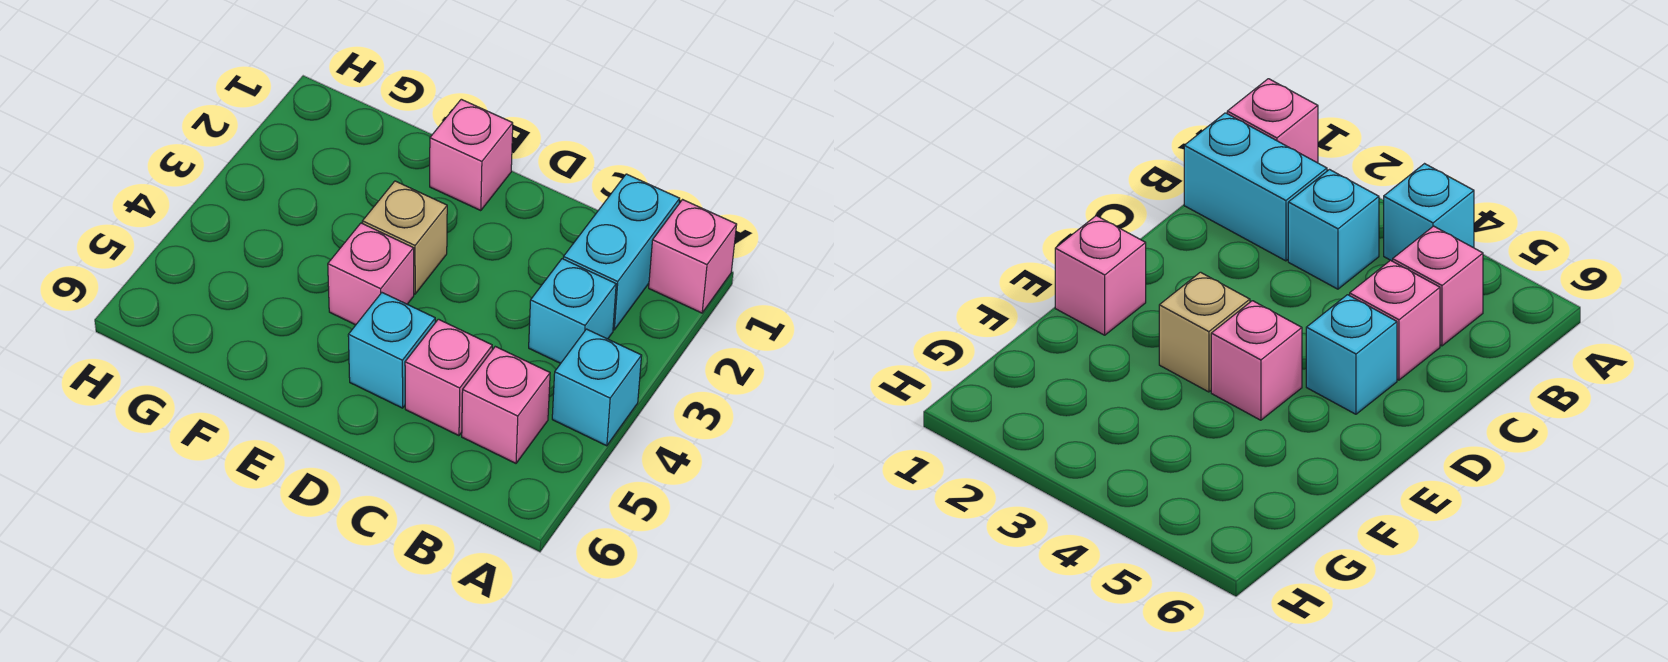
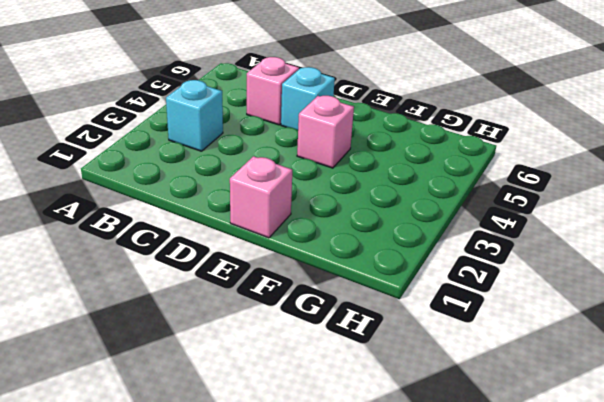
none -> pink 1x1 brick [649,200,737,313]
none -> cyan 1x1 brick [552,329,642,446]

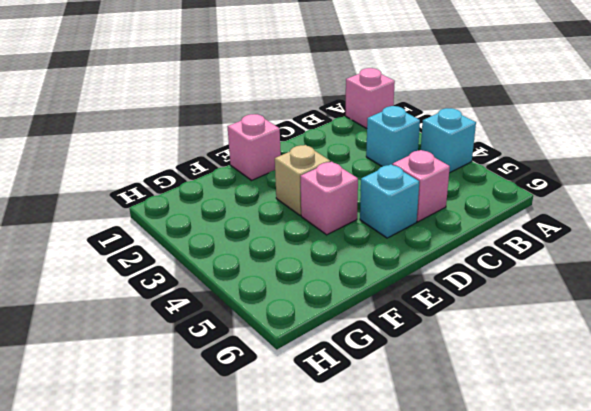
none -> cyan 1x2 brick [563,174,680,330]
none -> pink 1x1 brick [462,347,550,463]

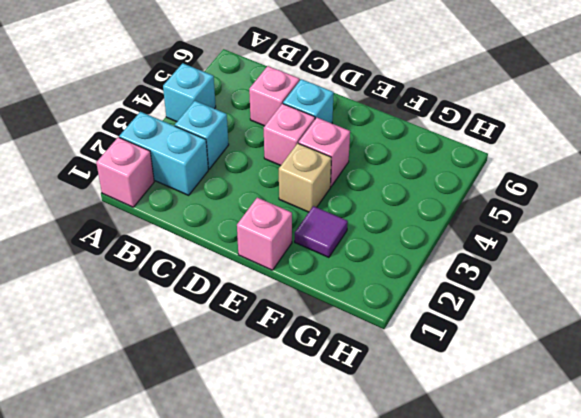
cyan 1x2 brick [119,112,208,195] -> cyan 1x2 brick turned to [563,174,680,330]
pink 1x1 brick [264,104,315,166] -> pink 1x1 brick moved to [462,347,550,463]
purple 1x1 tile [295,206,348,257] -> none

